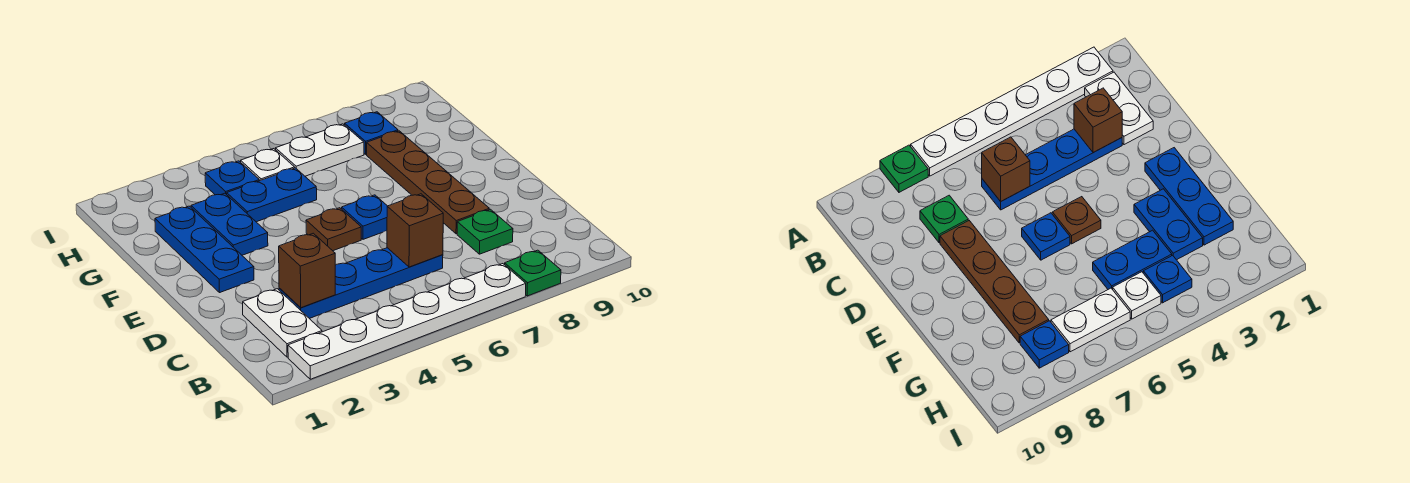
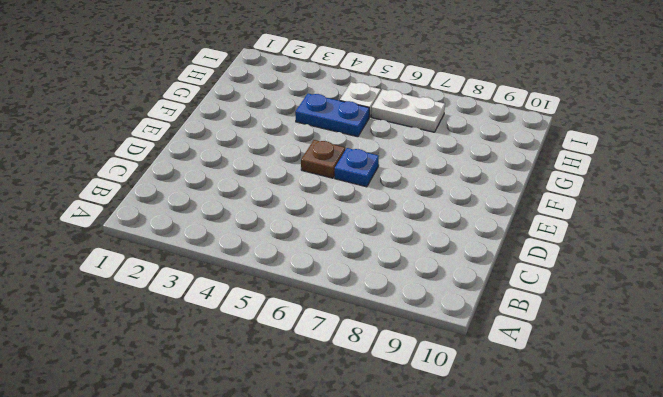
none -> white 1x6 plate [288,264,526,379]
none -> green 1x1 plate [505,250,561,296]
none -> white 1x2 plate [243,289,322,357]

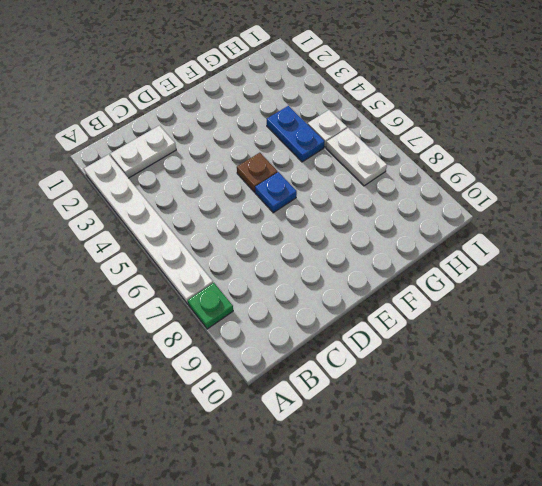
none -> blue 1x4 plate [279,248,443,319]
none -> green 1x1 plate [457,209,513,254]
none -> brown 1x4 plate [367,131,489,234]

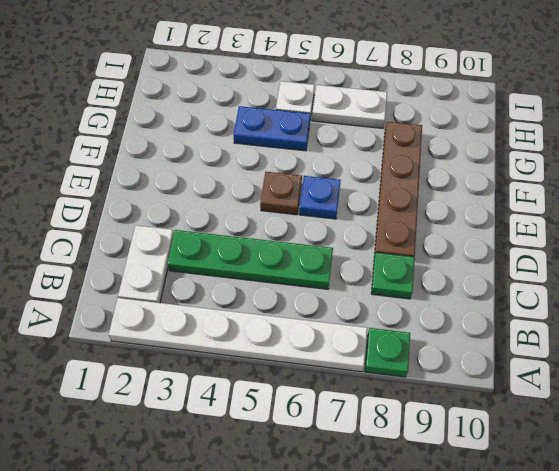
green 1x4 plate [167,230,333,289] -> blue 1x4 plate [279,248,443,319]
none -> blue 1x3 plate [155,206,254,293]
none -> blue 1x2 plate [191,193,268,255]
none -> blue 1x1 plate [205,161,259,195]

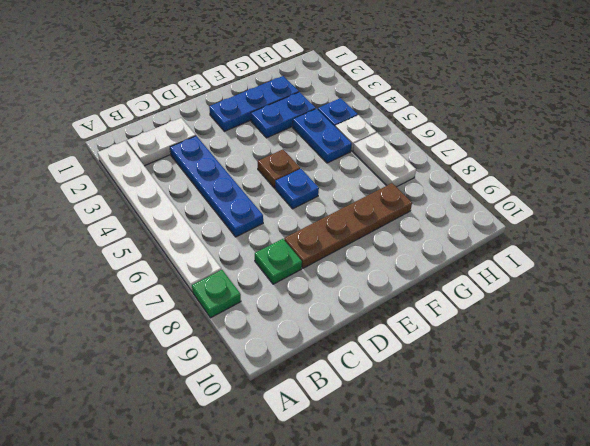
none -> blue 1x1 plate [345,112,398,154]
none -> brown 1x1 brick [279,233,335,308]
none -> brown 1x1 brick [387,194,443,267]

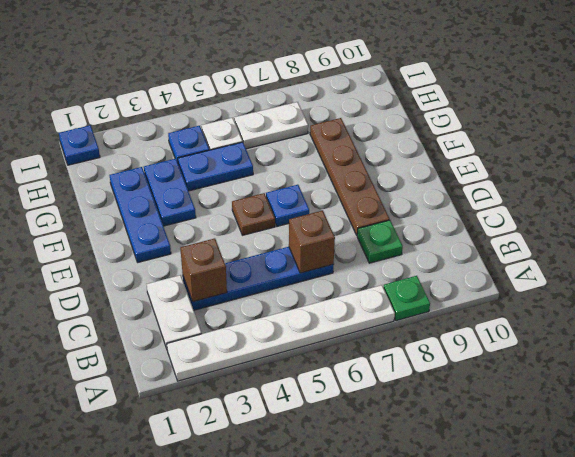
blue 1x1 plate [59,125,100,165] -> blue 1x1 plate moved to [345,112,398,154]

